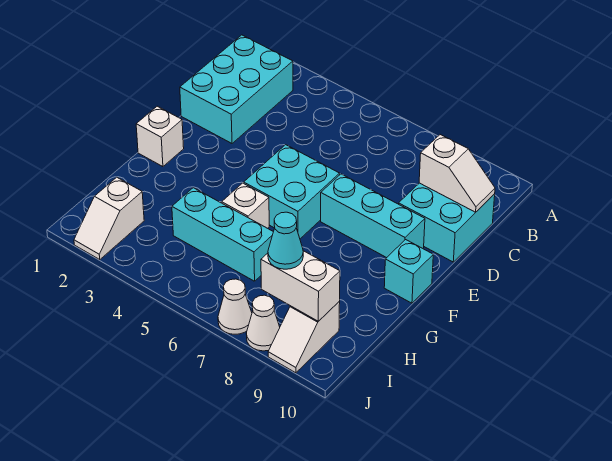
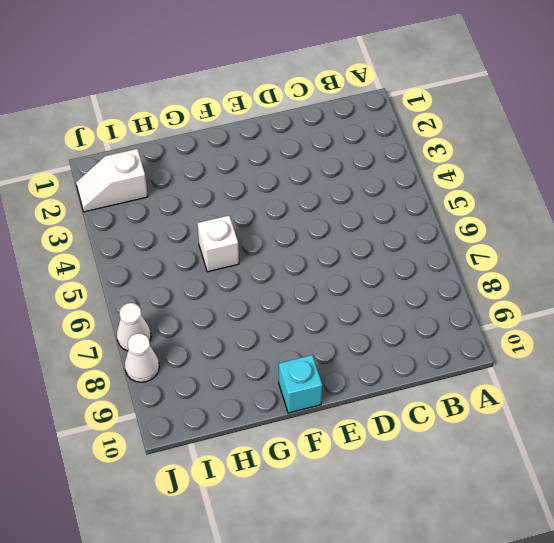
none -> cyan 2x3 brick [180,35,293,143]
none -> cyan 2x2 brick [399,183,495,262]
none -> cyan 2x2 brick [244,145,340,239]

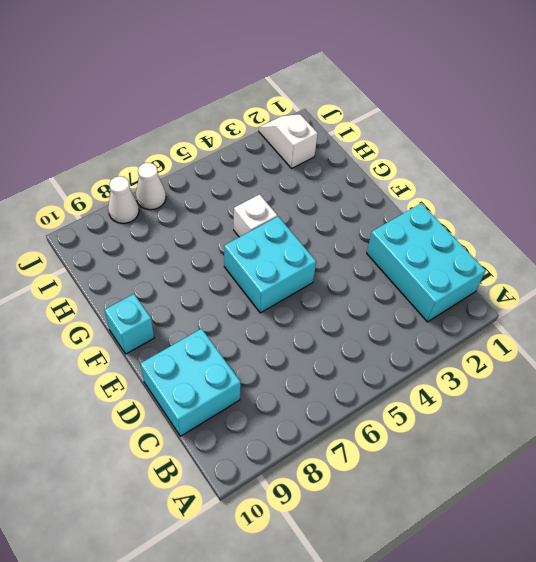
none -> cyan 1x3 brick [321,174,425,258]
none -> white 1x1 brick [136,106,184,167]
none -> cyan 1x3 brick [172,188,273,281]

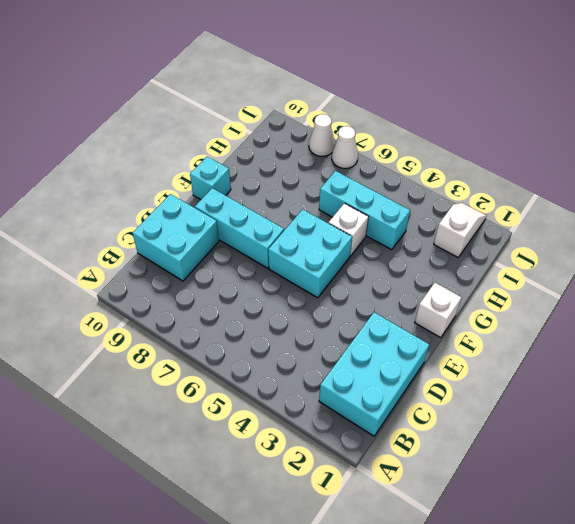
none -> white 1x2 slope [268,302,340,373]
none -> white 1x2 slope [419,135,495,212]
none -> white 1x2 brick [261,251,340,321]

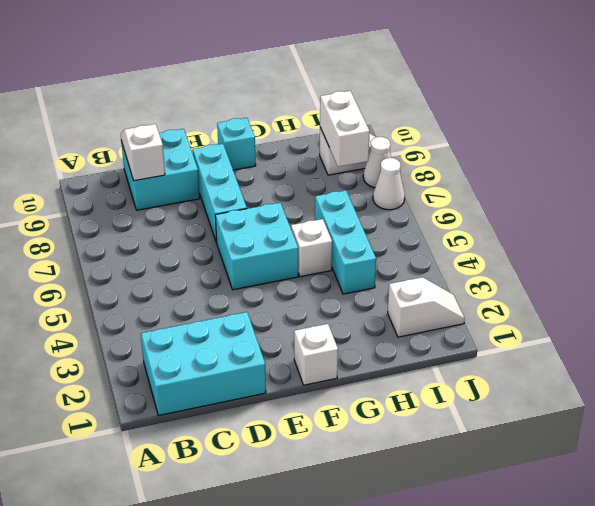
none -> cyan 1x1 cone [268,212,303,269]

